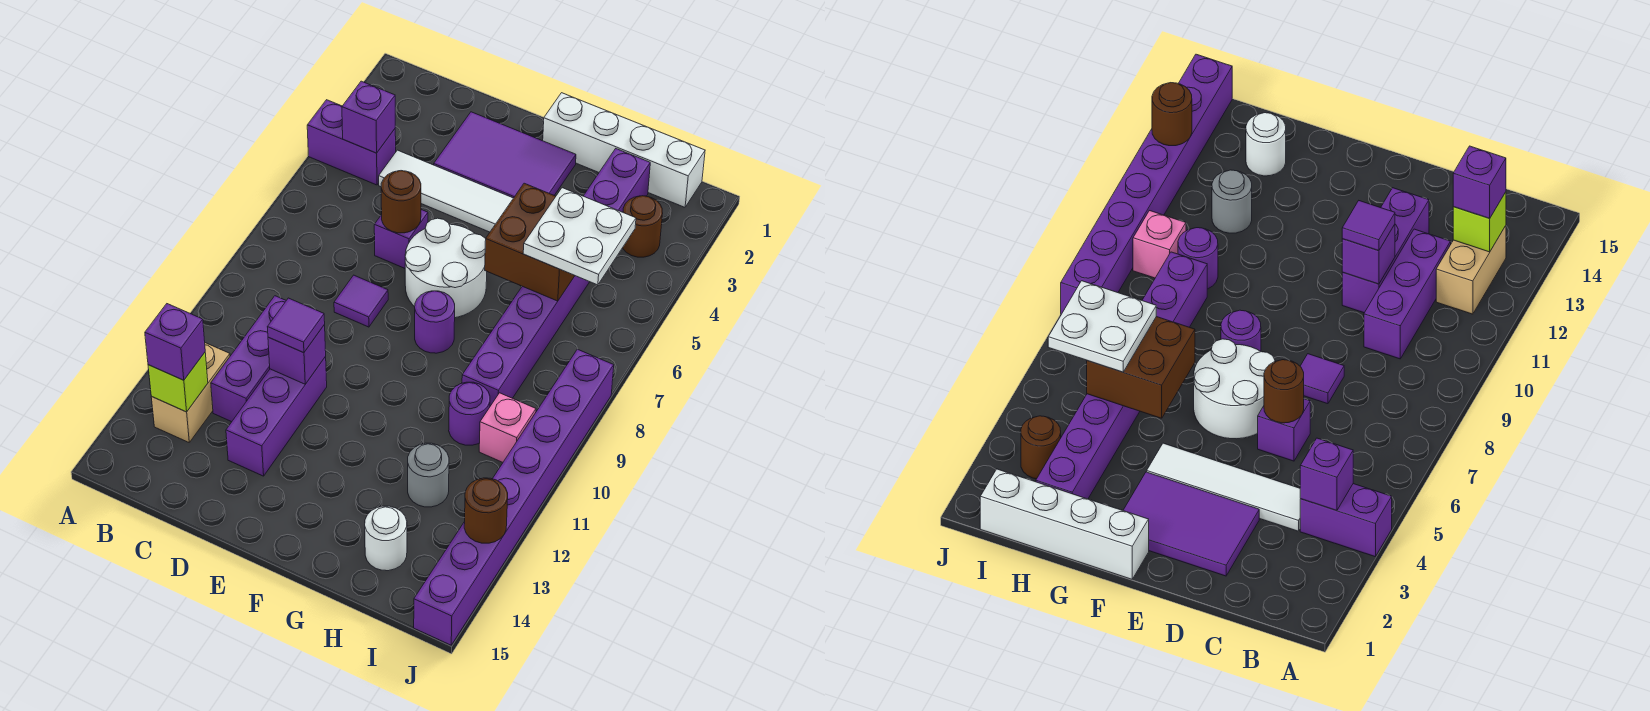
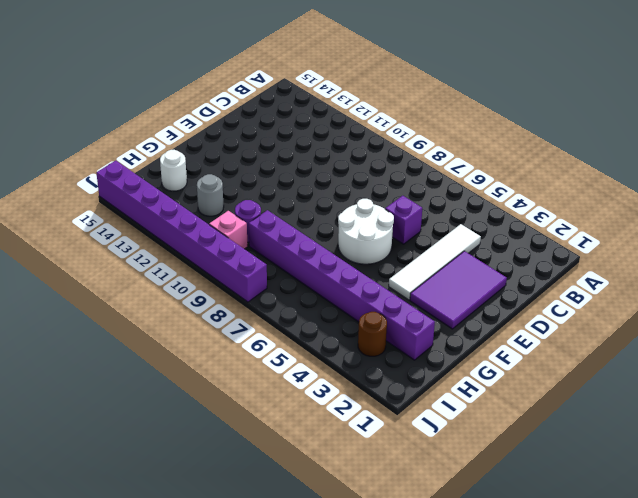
none -> purple 1x2 brick [307,100,396,185]
none -> tan 1x2 brick [151,343,230,442]
none -> purple 1x3 brick [211,296,286,422]

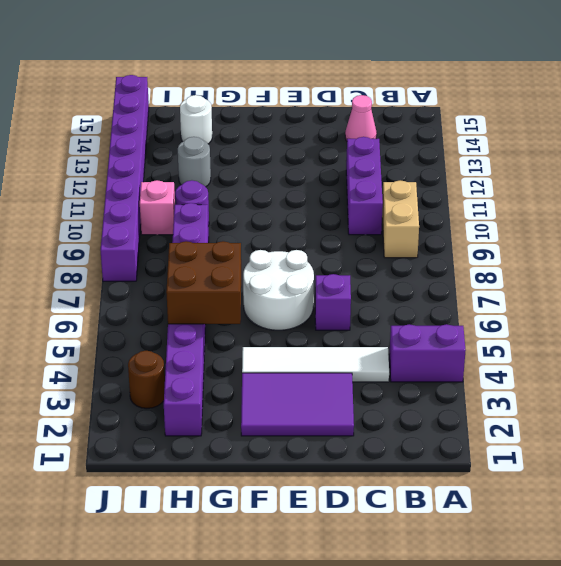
tan 1x2 brick [382,180,419,258] -> tan 1x2 brick moved to [151,343,230,442]
pink 1x1 cone [345,95,377,141] -> none
none -> purple 1x1 tile [334,275,388,327]
none -> purple 1x3 brick [226,357,327,476]
none -> white 1x4 brick [543,93,705,207]

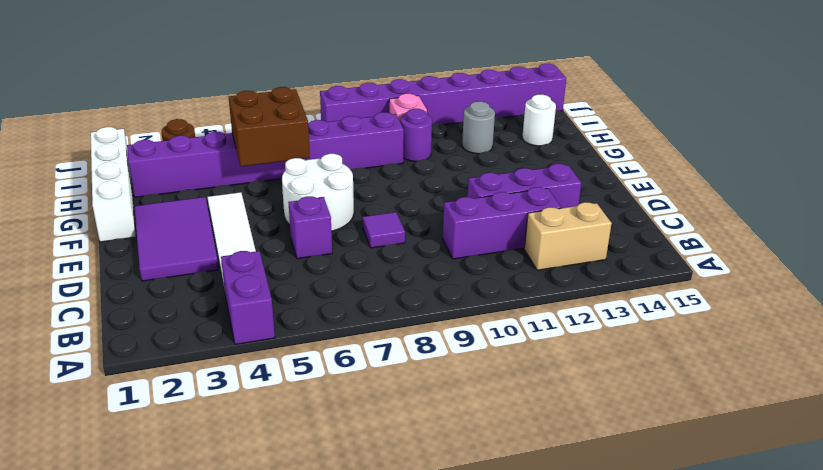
none -> purple 1x1 round brick [415,291,455,353]
none -> purple 1x1 brick [342,81,395,153]
none -> lime 1x1 brick [148,353,208,412]

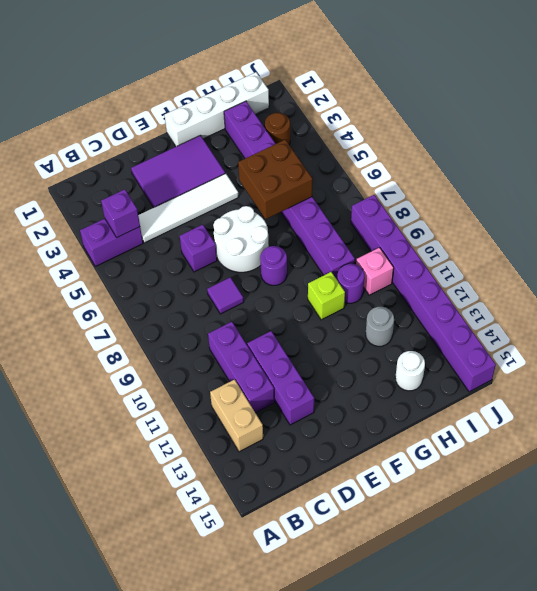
lime 1x1 brick [308,272,345,320] -> lime 1x1 brick moved to [148,353,208,412]
none -> brown 1x1 round brick [381,171,421,233]
none -> purple 1x1 brick [268,325,326,384]
none -> brown 1x1 round brick [464,478,508,543]

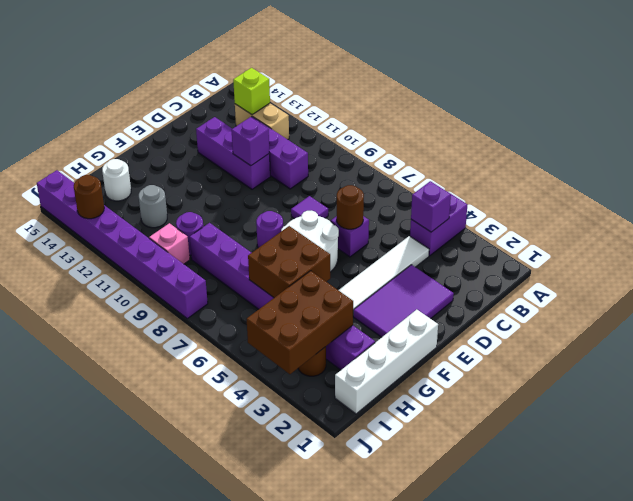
brown 2x3 brick [247,271,353,374] -> none
none -> purple 1x1 brick [145,304,205,380]
none -> purple 1x1 tile [268,298,325,353]
none -> white 2x2 plate [523,188,636,285]

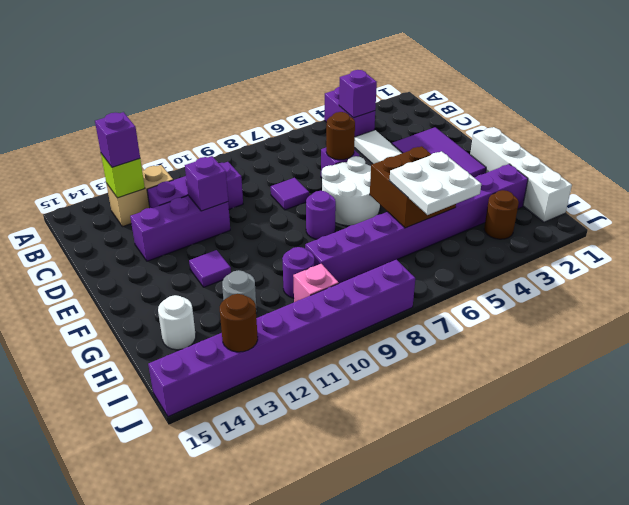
purple 1x1 tile [189,250,231,287] -> purple 1x1 tile moved to [268,298,325,353]

